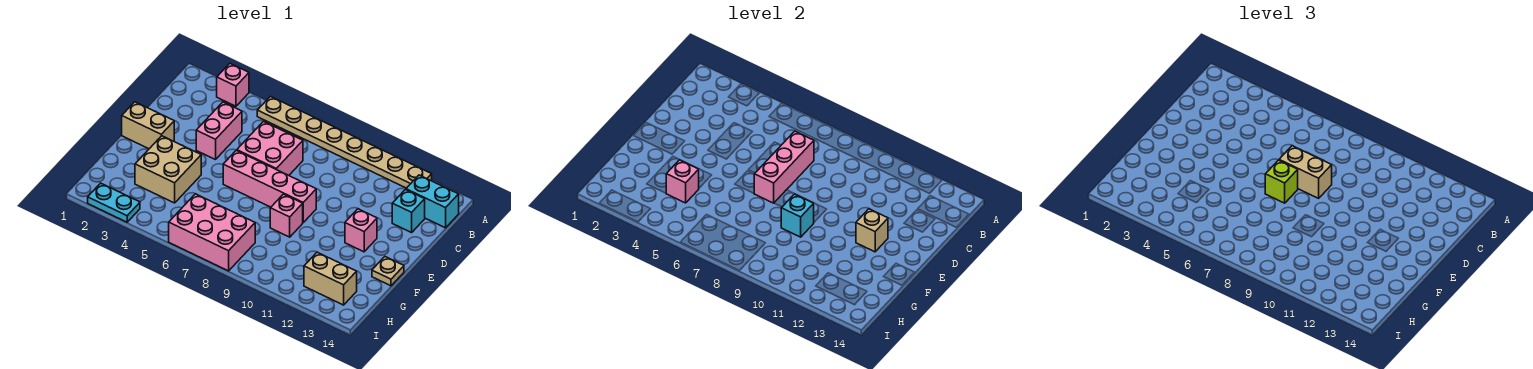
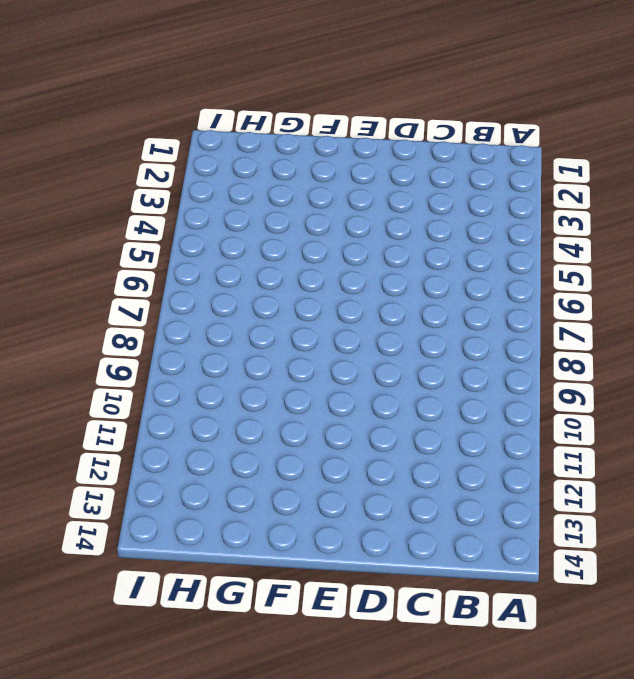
none -> pink 1x1 brick [217,63,249,106]
none -> tan 1x8 plate [257,96,432,188]
none -> cyan 1x2 brick [406,175,459,228]

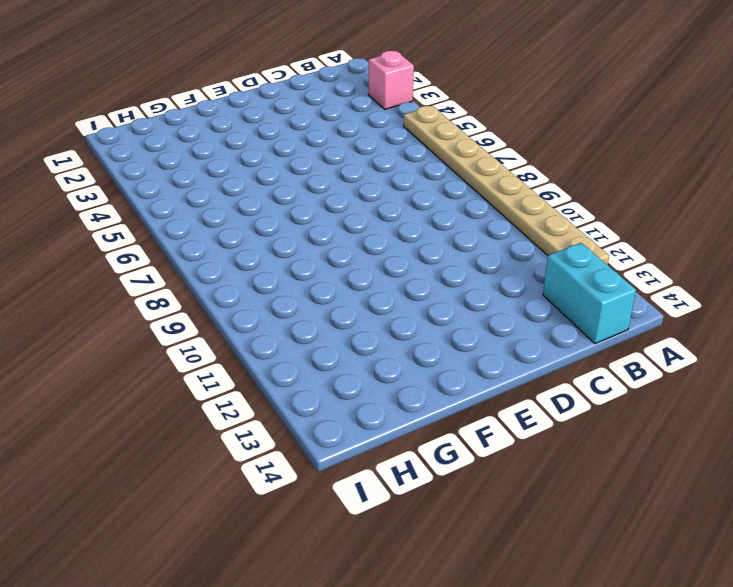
none -> pink 1x2 brick [196,102,242,160]
none -> pink 2x2 brick [237,121,303,175]
none -> cyan 1x1 brick [392,190,425,233]

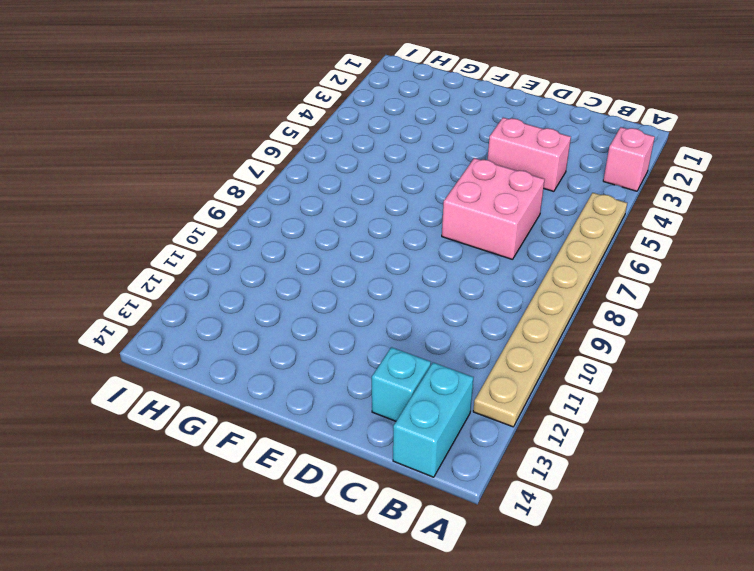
none -> tan 1x2 brick [122,102,174,149]
none -> pink 1x4 brick [223,150,316,222]
none -> pink 1x1 brick [345,209,377,252]

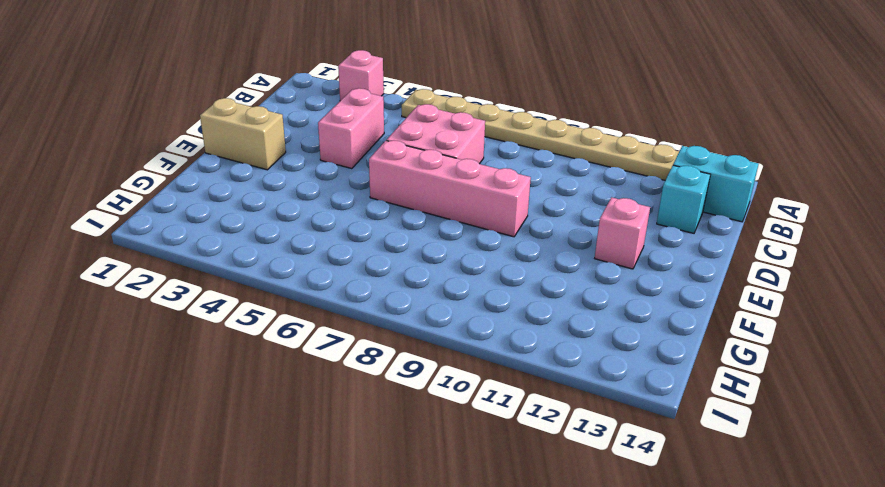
none -> tan 2x2 brick [135,136,201,203]
none -> pink 1x1 brick [270,194,303,237]
none -> tan 1x1 plate [372,257,404,286]

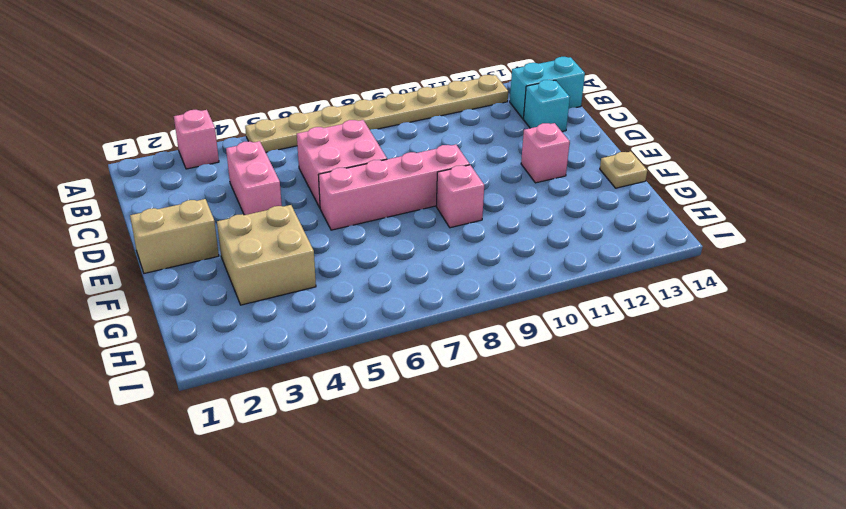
none -> pink 2x3 brick [169,194,255,271]
none -> tan 1x2 brick [304,252,357,305]
none -> cyan 1x2 plate [88,183,140,222]

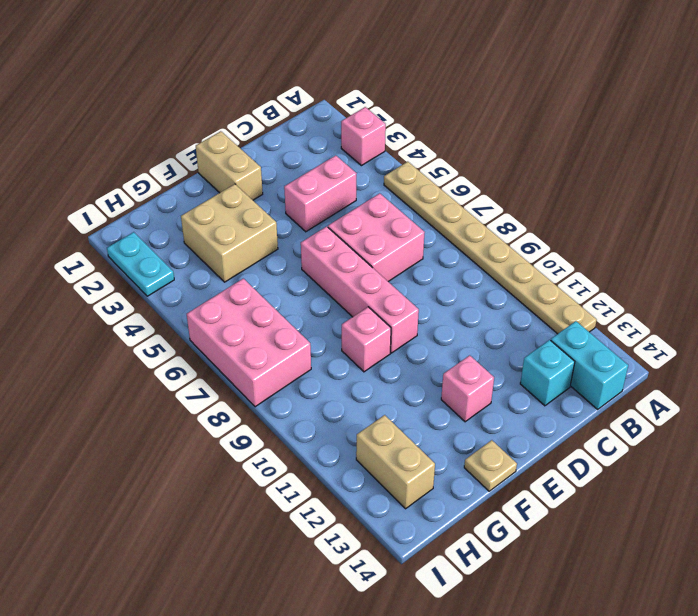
none -> pink 1x3 brick [754,131,814,203]
none -> tan 1x1 brick [856,209,888,252]
none -> cyan 1x1 brick [781,194,814,237]

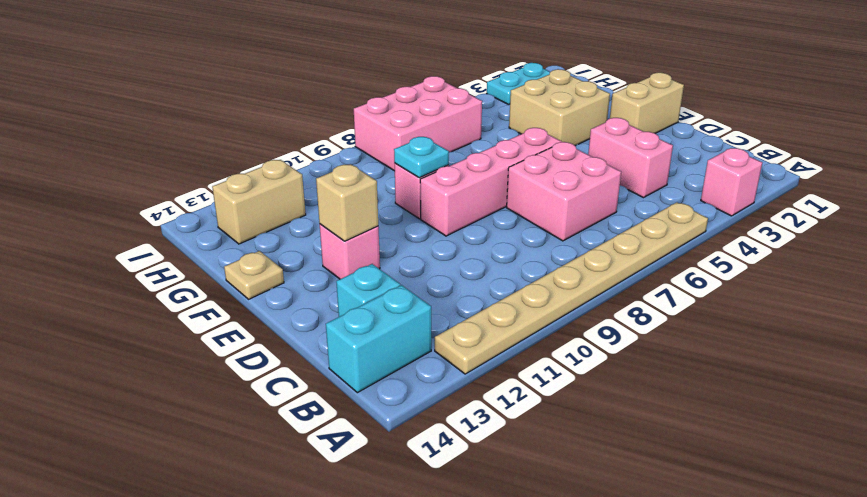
cyan 1x1 plate [394,137,449,178] -> cyan 1x1 brick [781,194,814,237]
none -> pink 1x3 brick [754,131,814,203]
none -> pink 1x1 brick [666,160,699,203]
none -> tan 1x2 brick [1279,146,1332,198]

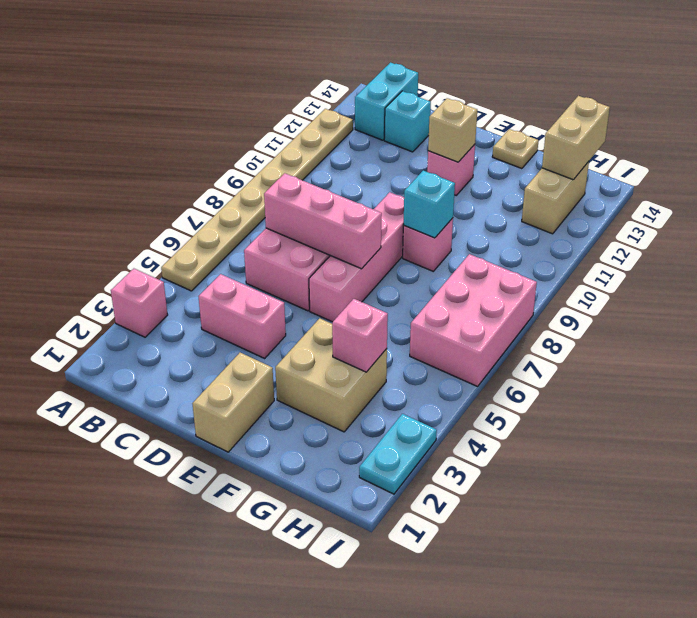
tan 1x2 brick [542,96,610,180] -> tan 1x2 brick moved to [1279,146,1332,198]
none -> lime 1x1 brick [1265,160,1298,203]

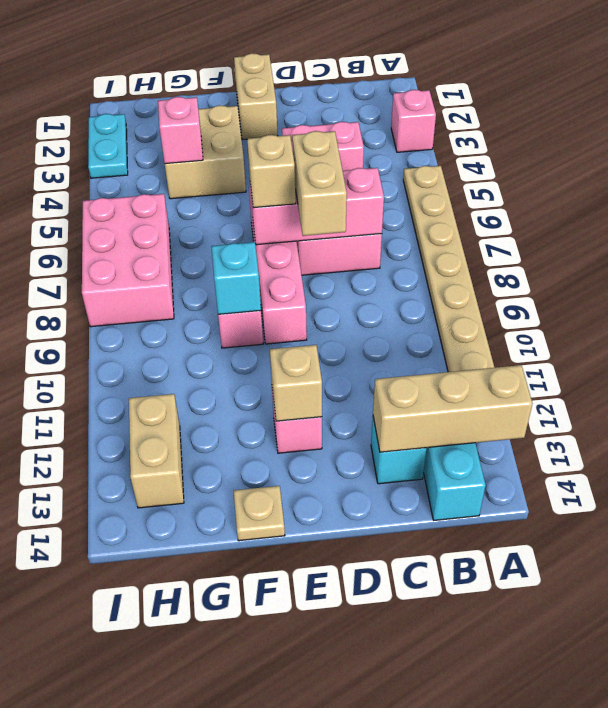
tan 1x3 brick [373,365,532,452] -> none
tan 1x1 brick [247,135,296,208] -> lime 1x1 brick [1265,160,1298,203]

